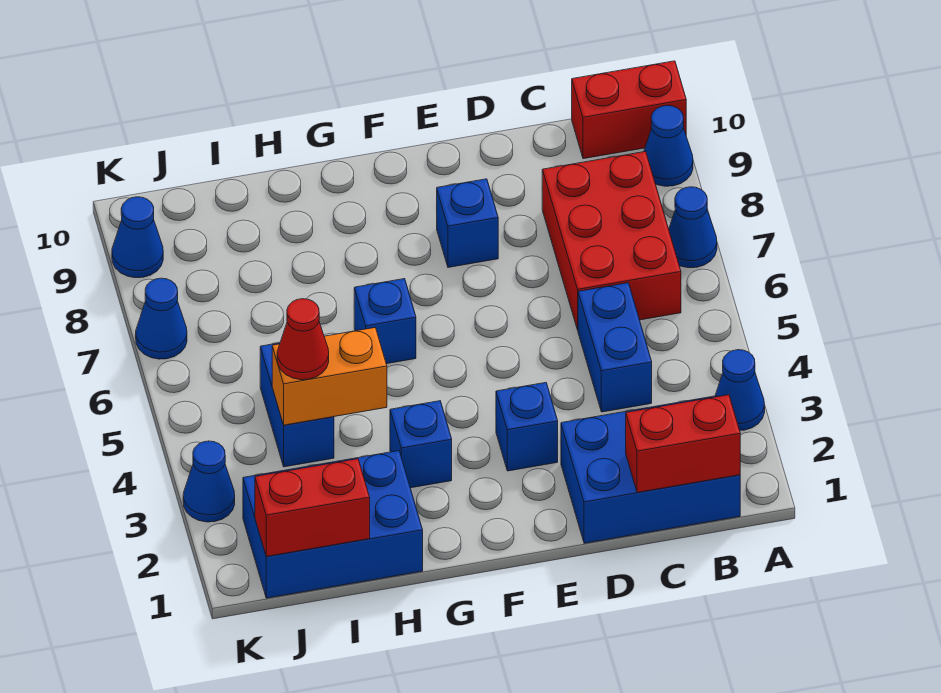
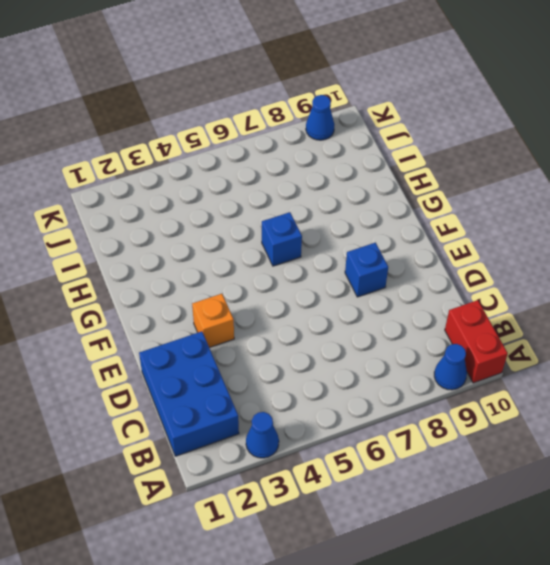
orange 1x1 brick [192,294,234,348] -> blue 1x1 brick [496,383,558,471]
none -> blue 1x1 cone [669,187,717,268]
none -> red 2x3 brick [542,151,681,330]
none -> blue 1x2 brick [578,283,652,412]

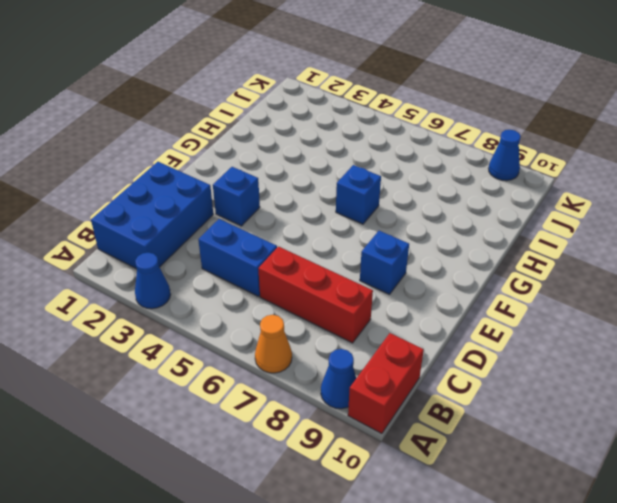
orange 1x1 cone [255,315,292,373] -> blue 1x1 cone [669,187,717,268]
red 1x3 brick [258,247,373,343] -> red 2x3 brick [542,151,681,330]
none -> blue 1x1 brick [390,401,452,488]
none -> blue 2x3 brick [243,451,423,598]
none -> blue 1x2 brick [260,343,334,467]

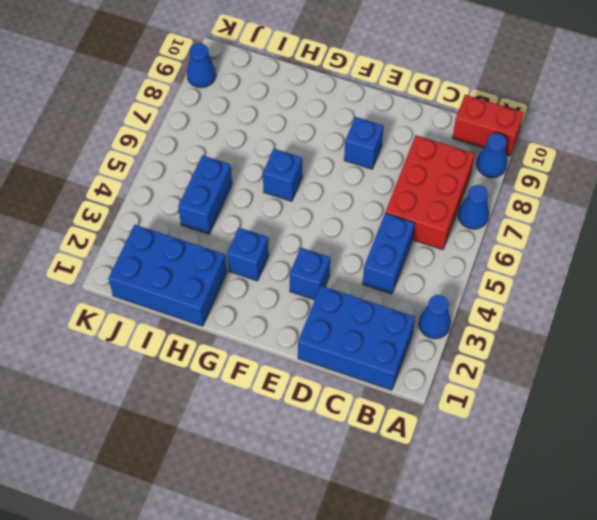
none -> blue 1x1 cone [183,441,235,522]
none -> blue 1x1 cone [136,278,187,359]
none -> red 1x2 brick [626,395,740,492]

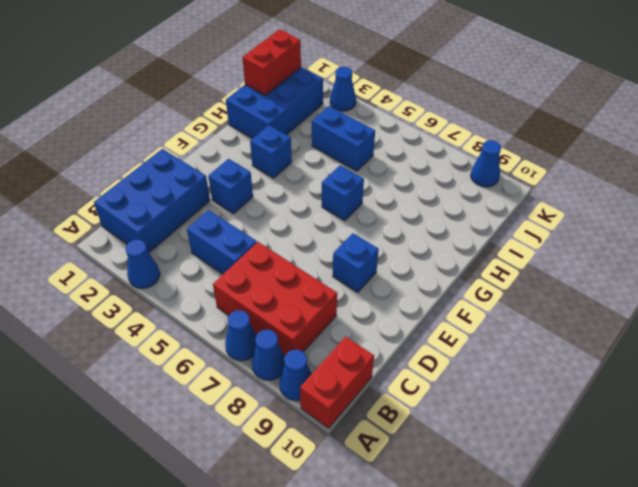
blue 1x1 cone [252,330,285,380] -> blue 1x1 cone moved to [136,278,187,359]
none -> red 1x2 brick [626,395,740,492]
none -> orange 1x2 brick [272,328,387,425]
none -> red 1x1 cone [277,299,329,380]

